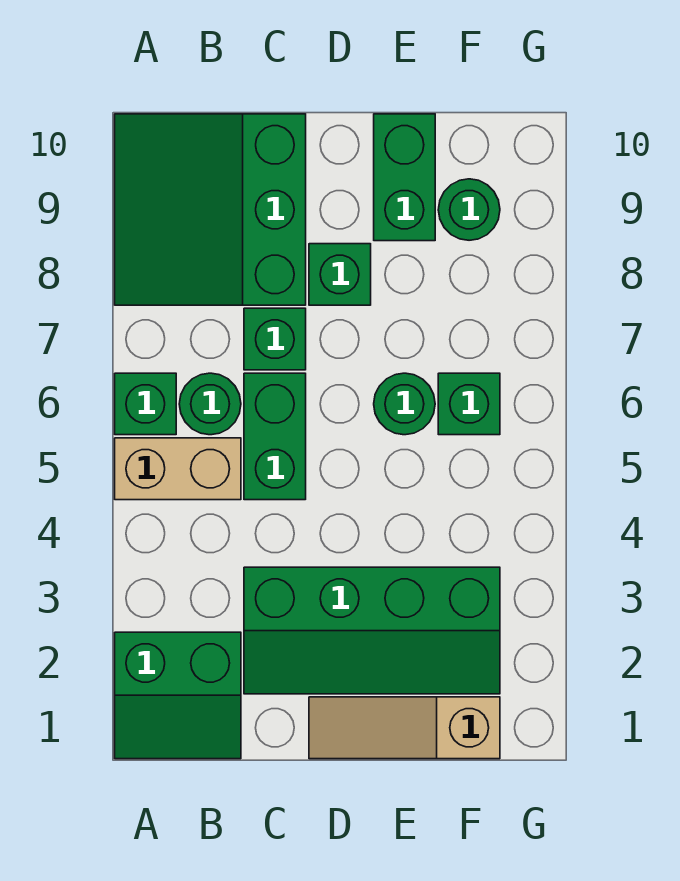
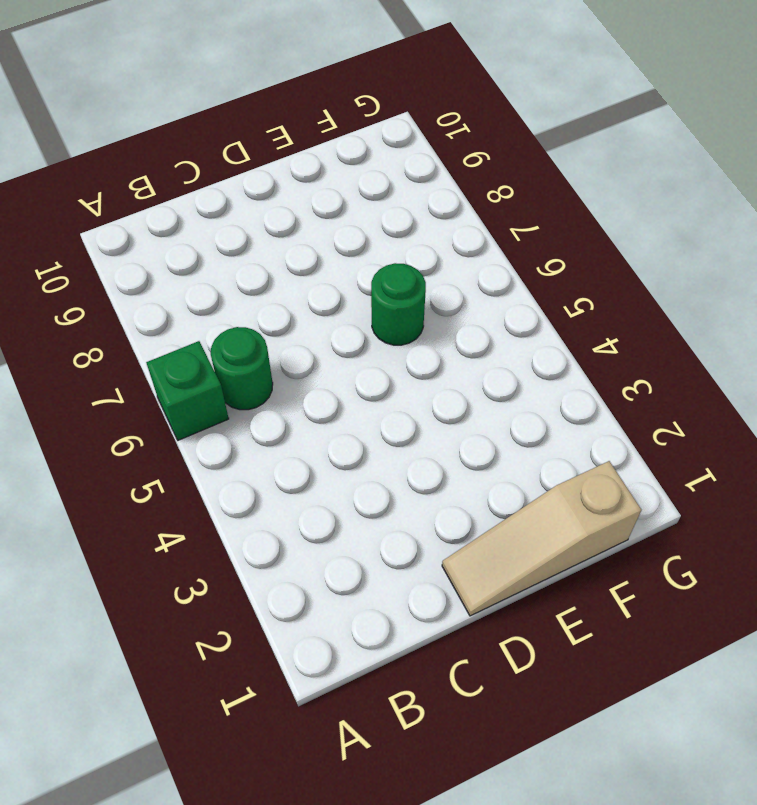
none -> green 2x2 slope [115,632,241,759]
none -> tan 1x2 brick [115,438,241,500]
none -> green 3x3 slope [115,114,306,305]

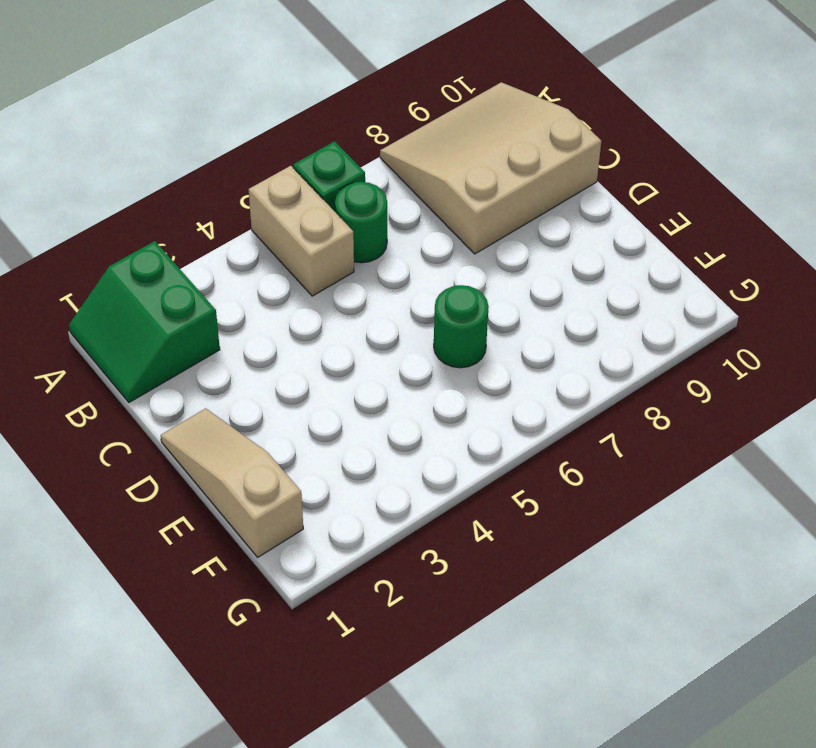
tan 3x3 slope [380,82,601,254] -> green 3x3 slope [115,114,306,305]
none -> green 2x4 slope [244,567,500,694]
none -> green 1x2 brick [244,373,306,500]
none -> green 1x1 brick [244,308,306,370]

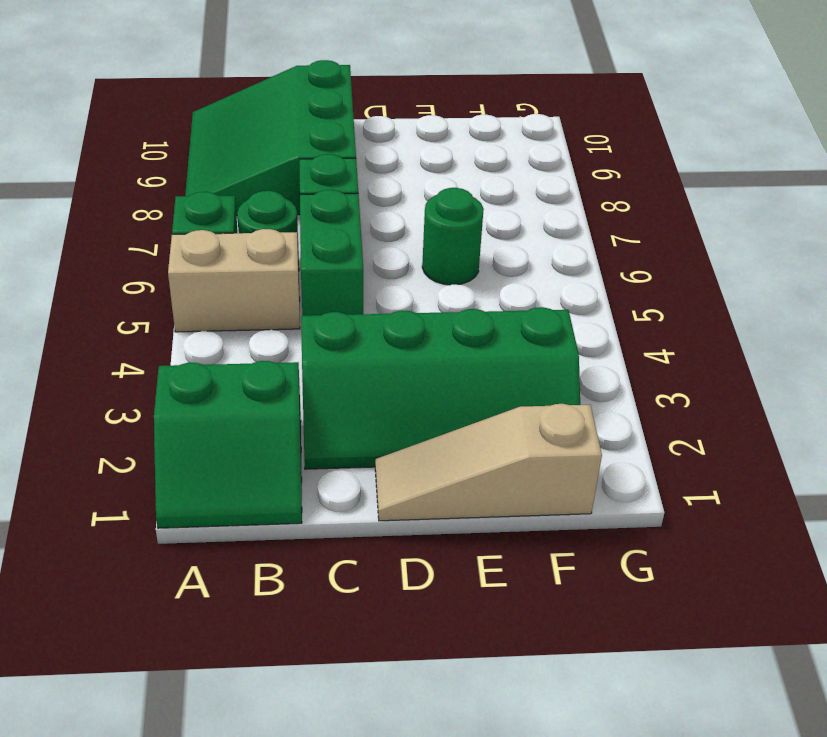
none -> green 1x1 brick [309,244,371,305]
none -> green 1x2 brick [374,114,435,241]
none -> green 1x1 brick [438,373,500,435]

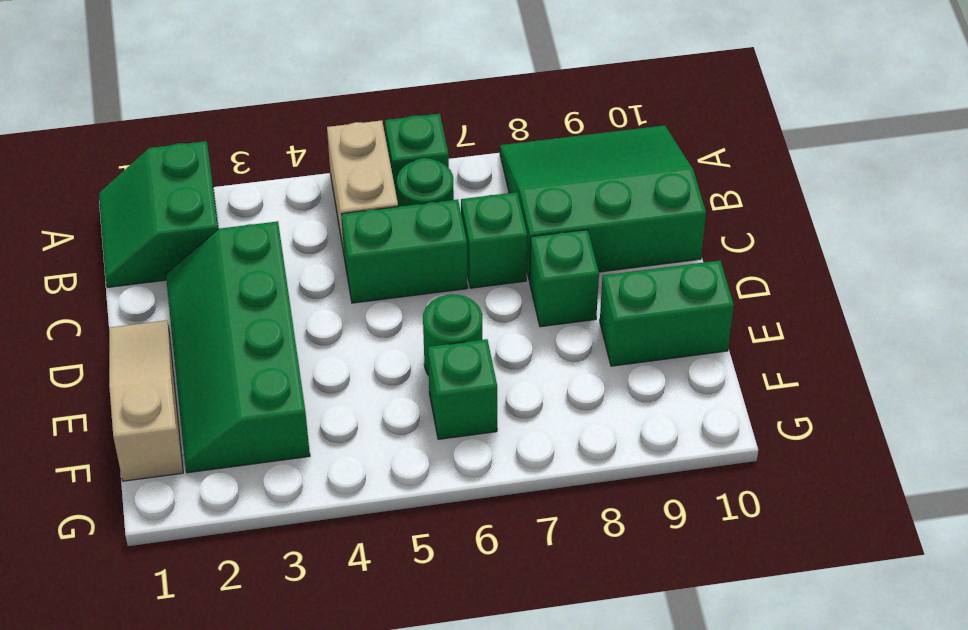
none -> green 1x1 round brick [438,179,500,240]

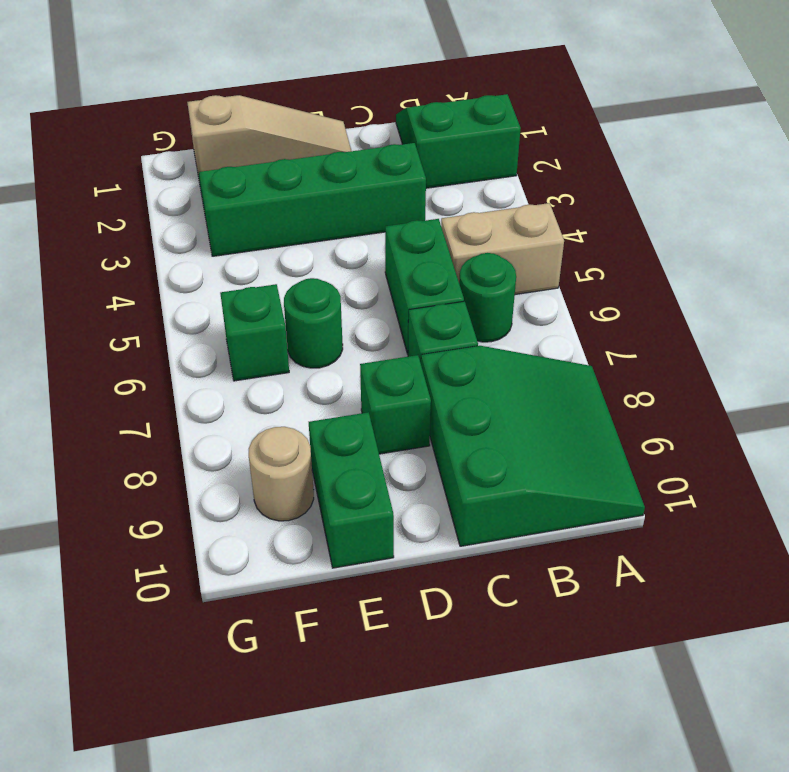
tan 1x1 round brick [249,427,314,521] -> green 1x1 round brick [438,179,500,240]
none -> green 1x1 brick [115,373,176,435]

